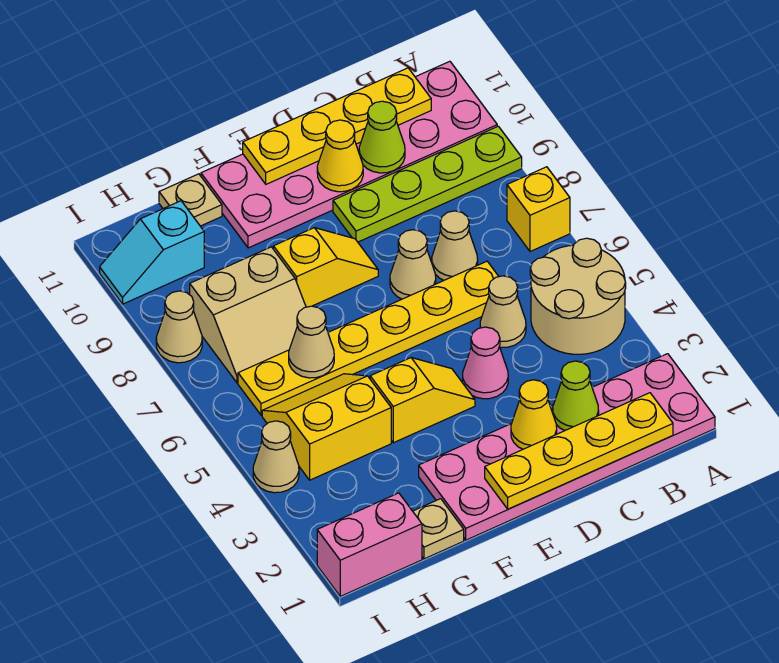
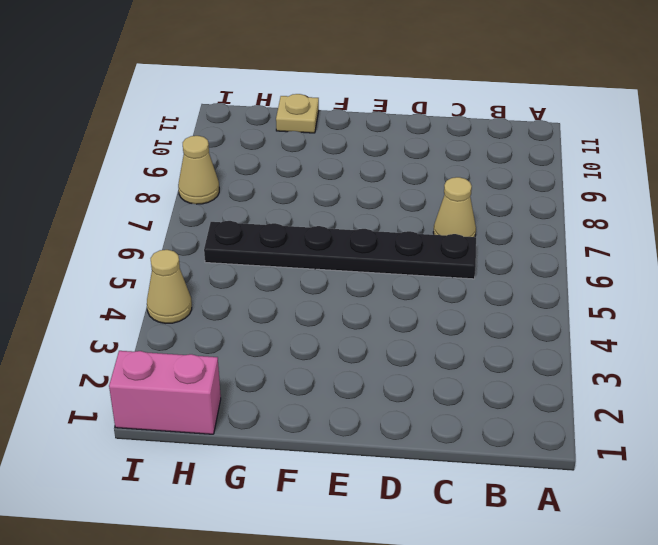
black 1x6 plate [204,221,476,279] -> yellow 1x6 plate [238,261,499,415]
none -> pink 2x6 plate [419,354,715,540]
none -> tan 2x2 round brick [530,238,626,354]
none -> yellow 1x1 brick [507,167,570,251]

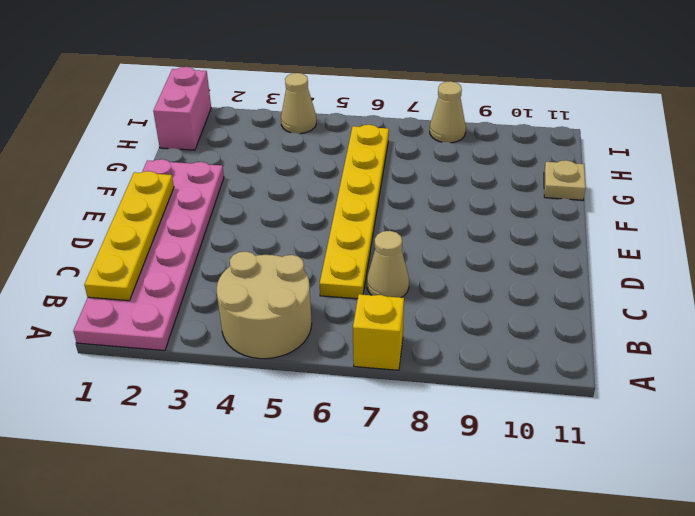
none -> lime 1x4 plate [333,126,522,242]
none -> pink 2x6 plate [201,61,497,248]
none -> tan 1x1 cone [480,276,526,348]

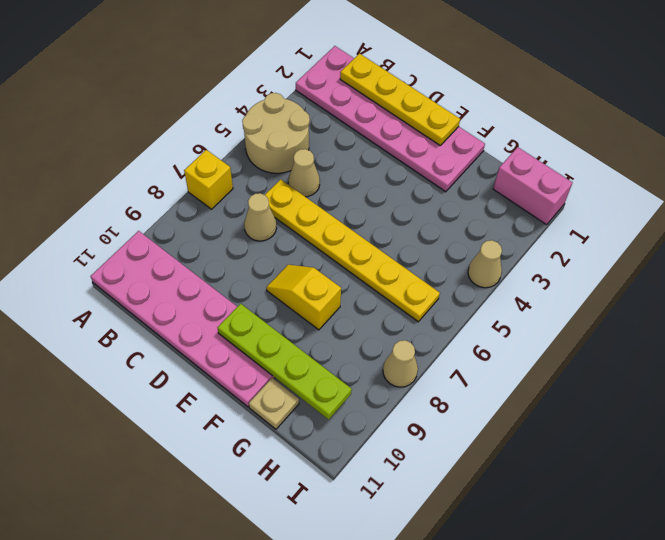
lime 1x4 plate [218,304,352,419] -> lime 1x4 plate moved to [333,126,522,242]
none -> pink 1x1 cone [463,327,508,399]
none -> tan 1x1 cone [390,230,436,299]
none -> yellow 1x2 slope [370,358,475,443]

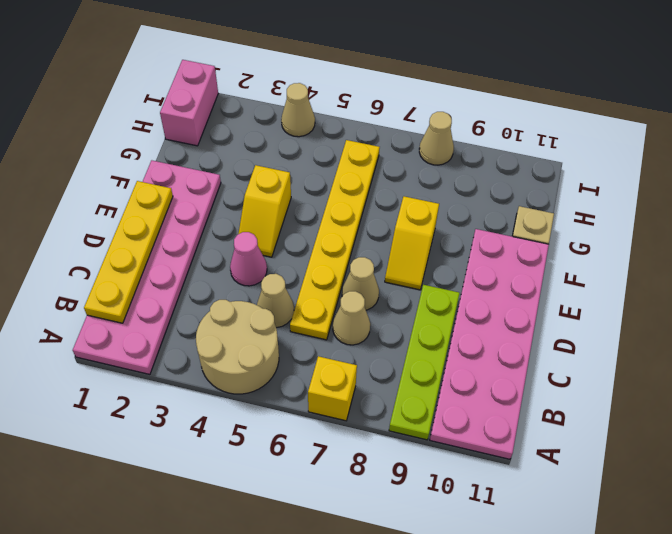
none -> tan 1x1 plate [413,499,464,559]
none -> yellow 2x2 slope [262,374,391,480]
none -> tan 2x2 slope [190,247,306,383]

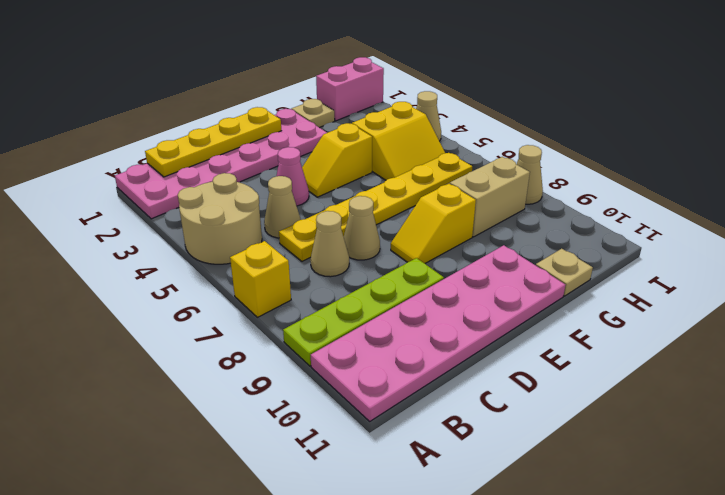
none -> cyan 1x2 slope [100,201,204,304]
none -> yellow 1x4 plate [243,68,431,184]
none -> lime 1x1 cone [553,361,599,430]

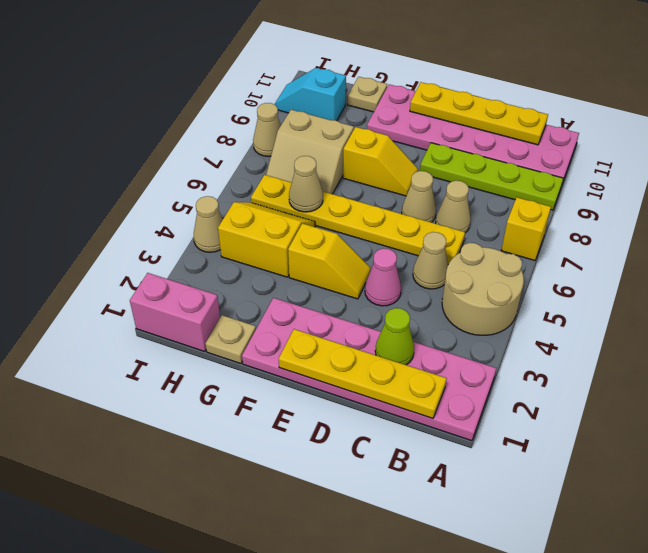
none -> lime 1x1 cone [359,101,405,173]
none -> yellow 1x1 cone [511,380,557,449]
none -> yellow 1x1 cone [317,120,363,192]

